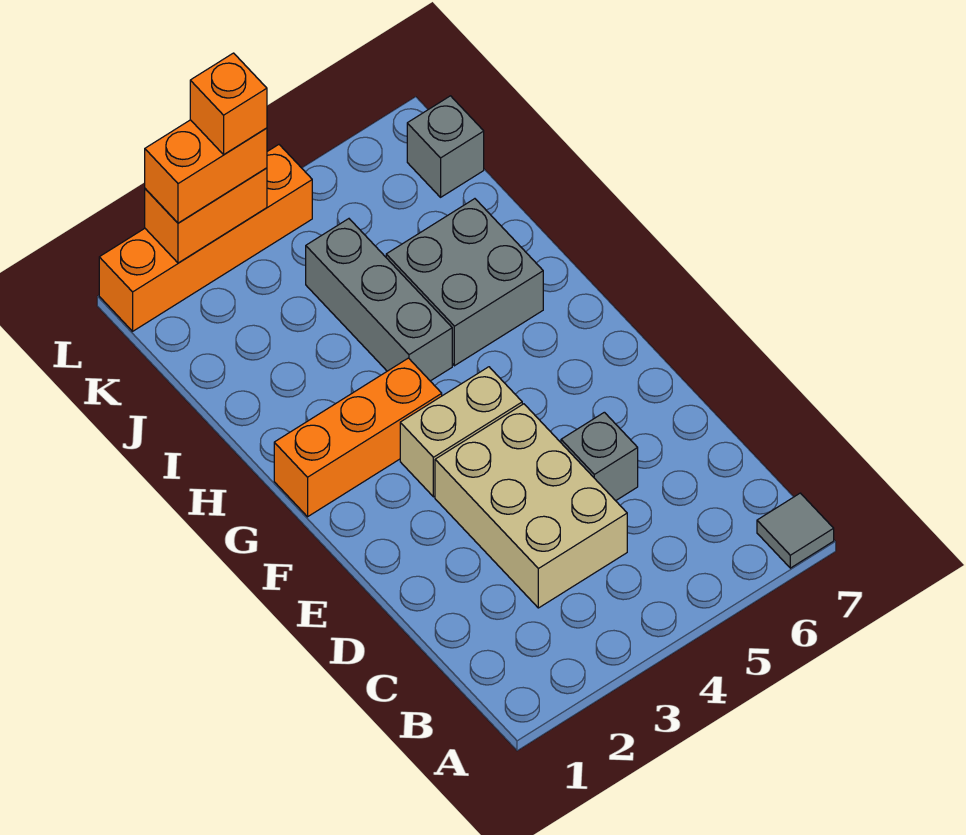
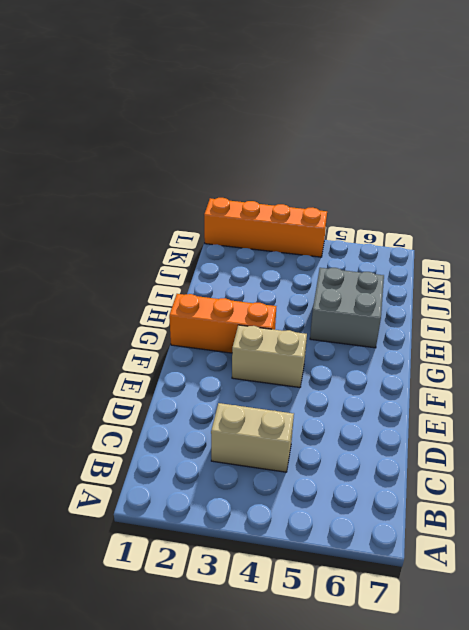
tan 1x2 brick [211,403,294,472] -> tan 2x3 brick [435,404,627,608]
none -> grey 1x1 tile [757,493,834,568]
none -> grey 1x1 brick [561,412,638,501]
none -> grey 1x3 brick [306,219,452,381]

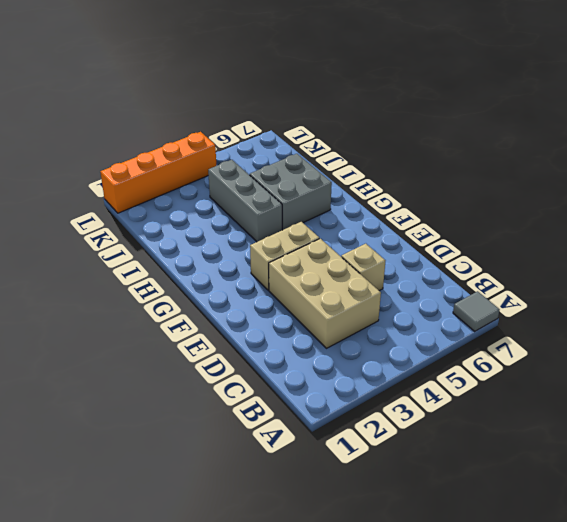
tan 1x1 brick [341,244,385,291] -> grey 1x1 brick [561,412,638,501]
none -> orange 1x3 brick [274,358,442,517]
none -> grey 1x1 brick [407,96,484,197]
none -> orange 1x2 brick [145,168,267,263]

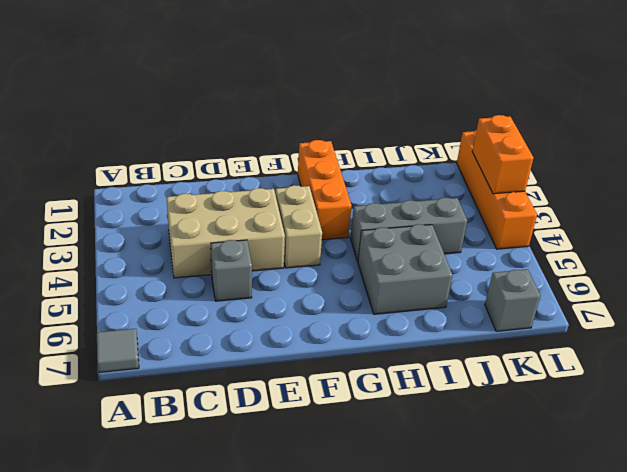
none -> orange 1x2 brick [145,120,267,223]
none -> orange 1x1 brick [190,53,267,154]

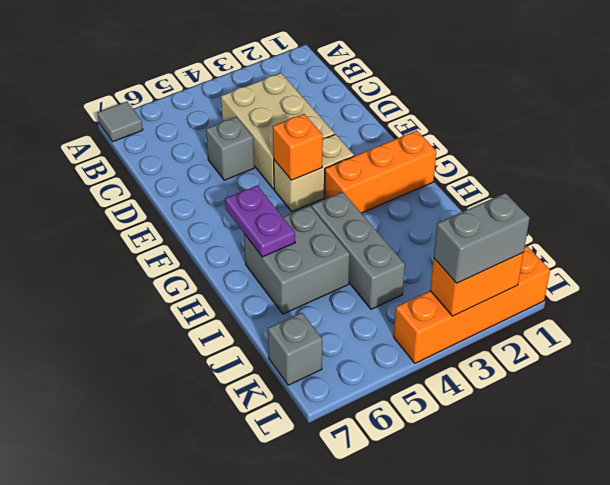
orange 1x1 brick [273,114,323,180] -> orange 1x1 brick moved to [190,53,267,154]
purple 1x2 plate [225,185,295,257] -> none
grey 1x2 brick [434,193,530,283] -> orange 1x2 brick [145,120,267,223]

